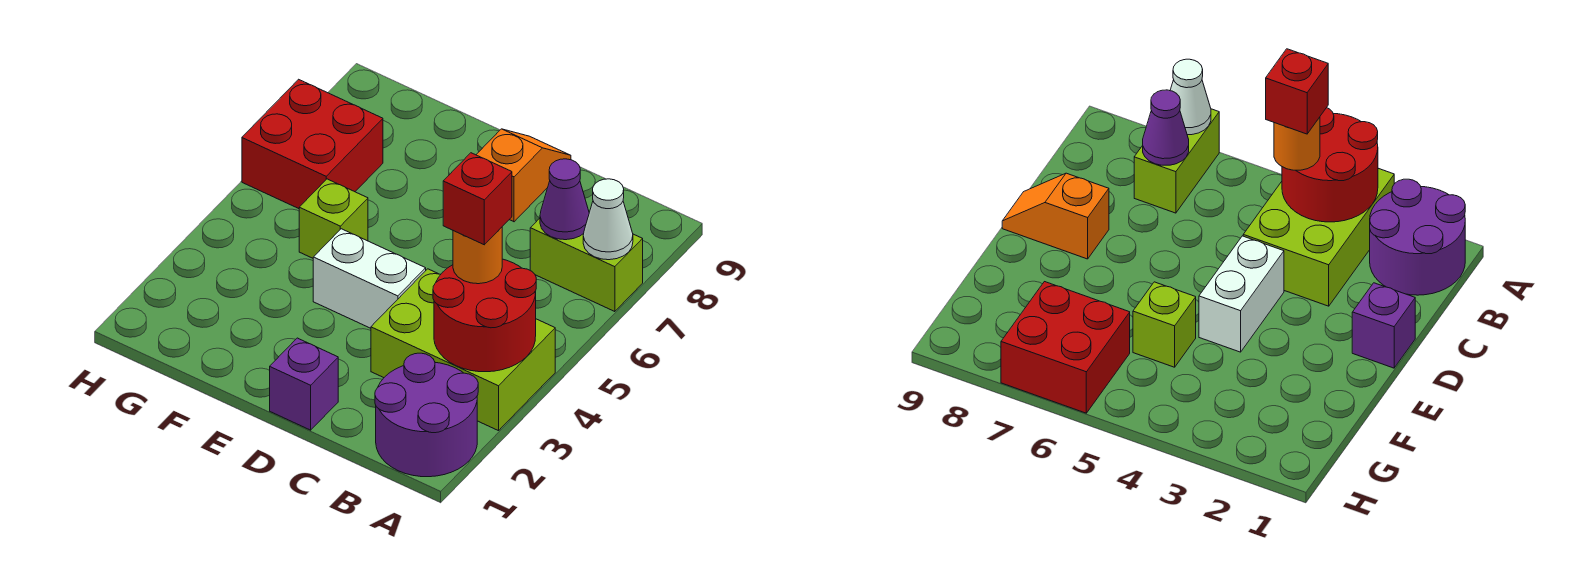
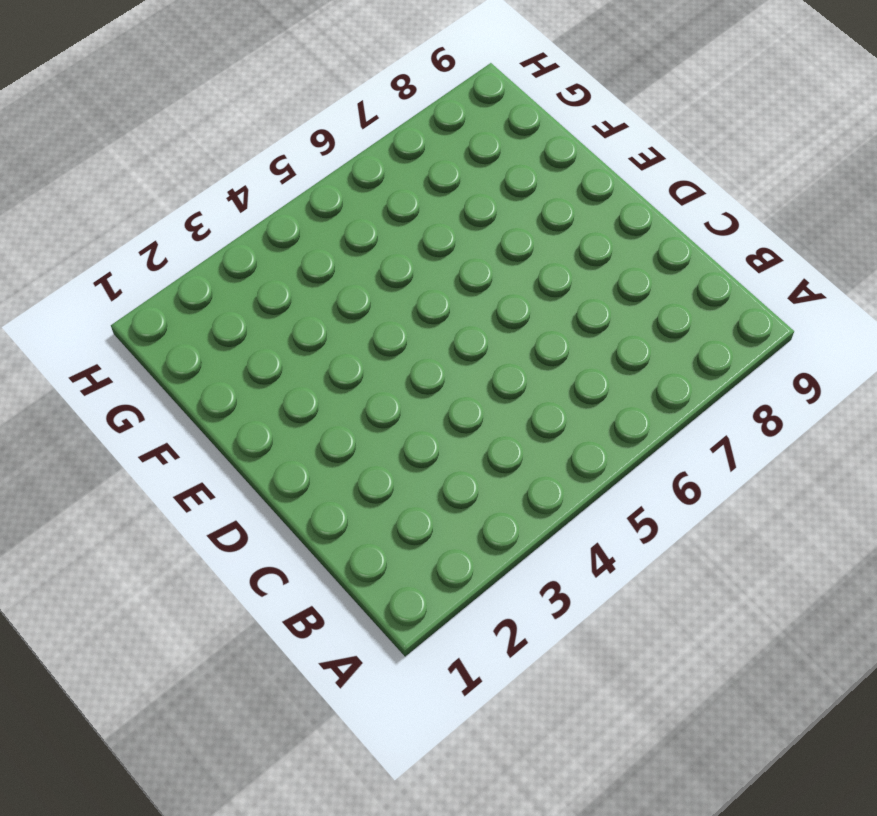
none -> purple 2x2 round brick [375,353,478,477]
none -> lime 2x3 brick [371,269,555,431]
none -> lime 1x2 brick [530,218,643,312]

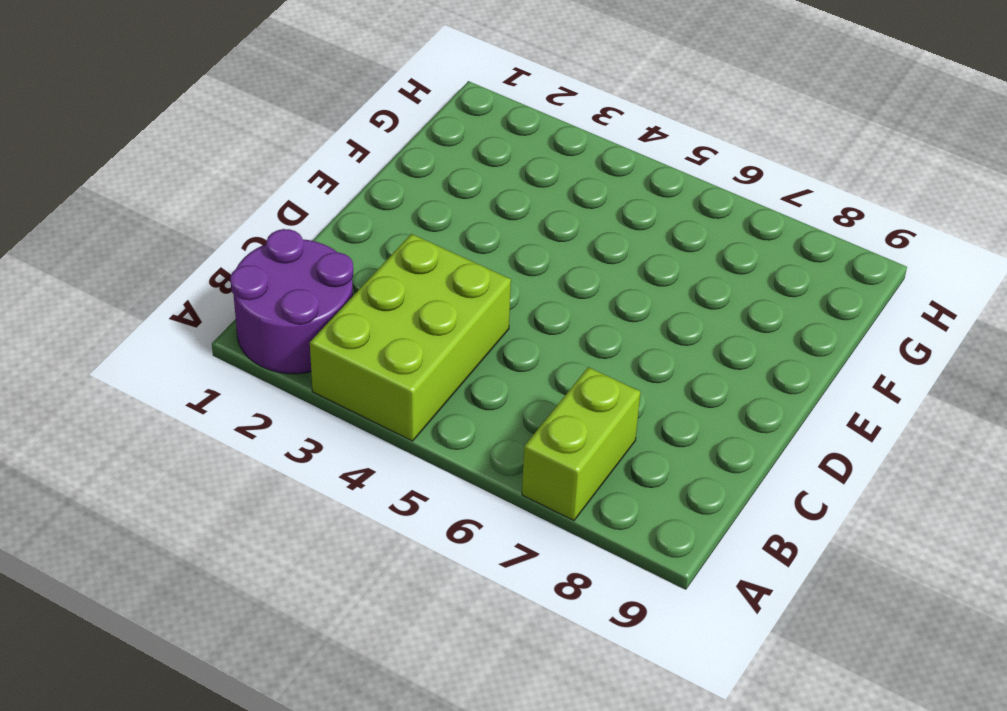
none -> purple 1x1 brick [270,338,338,430]
none -> white 1x2 brick [313,229,426,328]
none -> orange 1x2 slope [476,129,571,222]

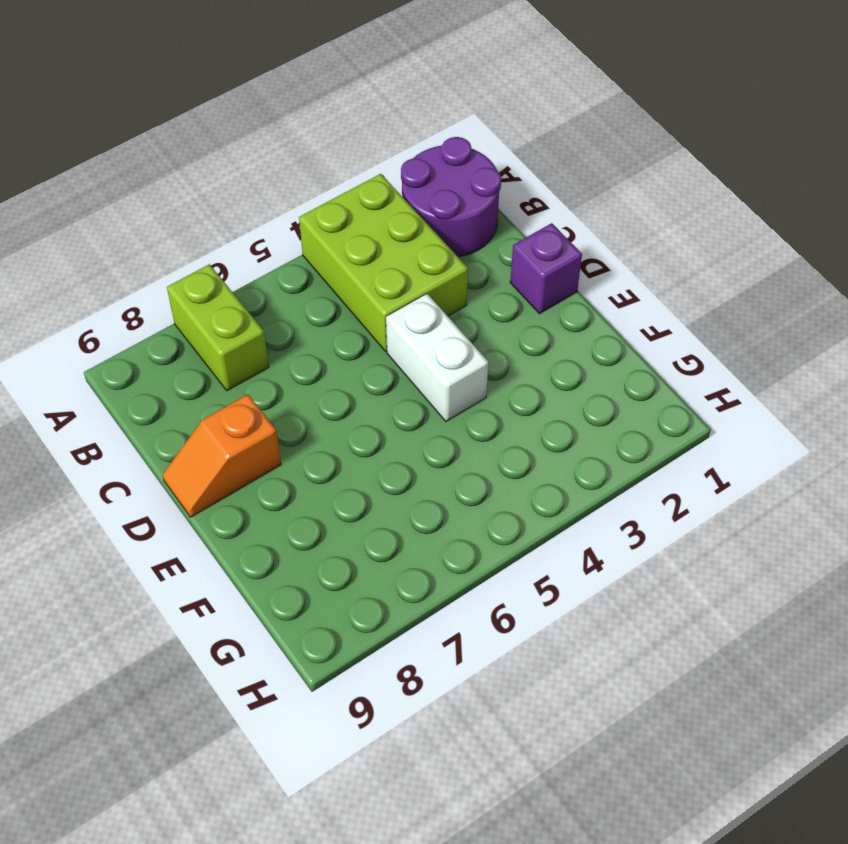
none -> lime 1x1 brick [299,179,368,258]
none -> red 2x2 brick [242,79,383,209]
none -> red 2x2 round brick [433,259,536,372]

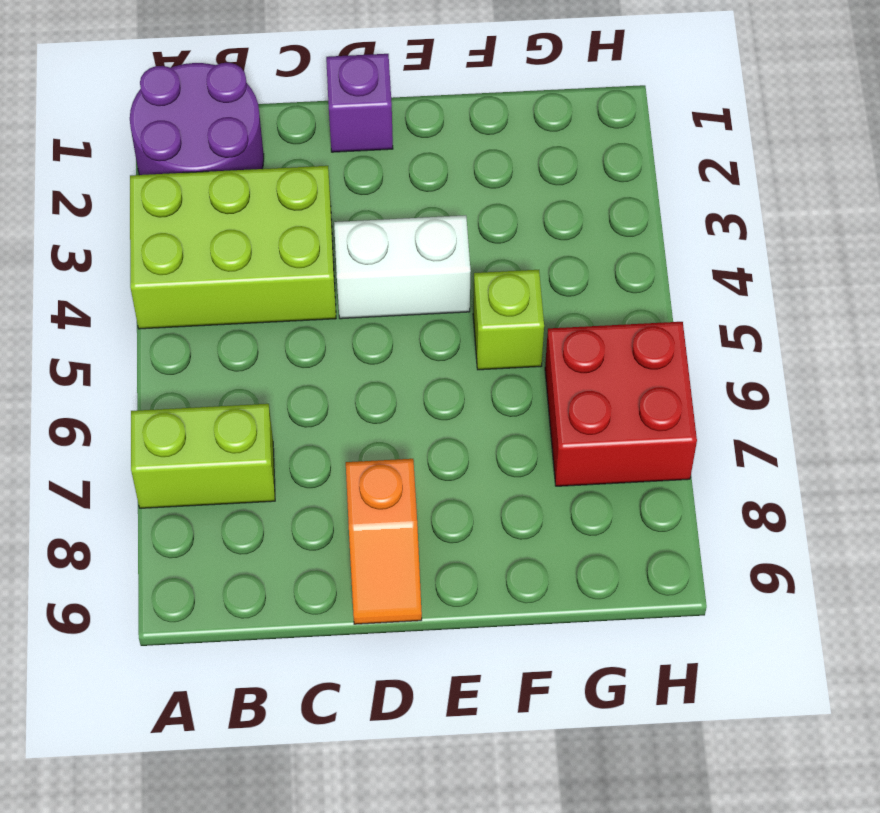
none -> red 2x2 round brick [433,259,536,372]
none -> white 1x1 cone [583,179,633,260]
none -> purple 1x1 cone [540,159,589,240]

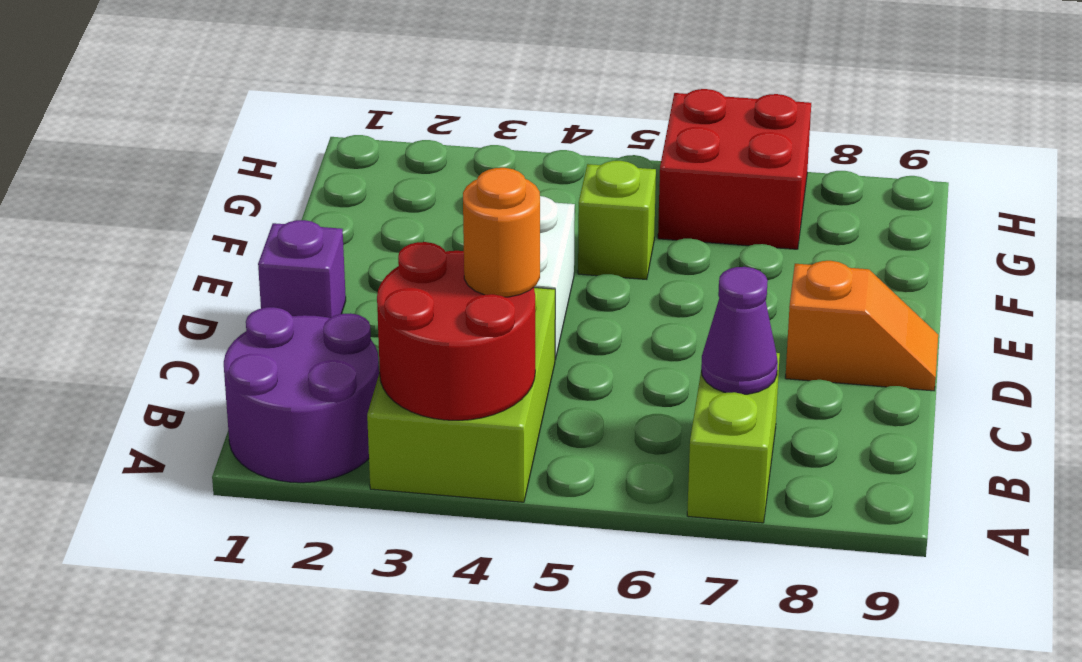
none -> white 1x1 cone [583,179,633,260]
none -> red 1x1 brick [443,153,512,245]

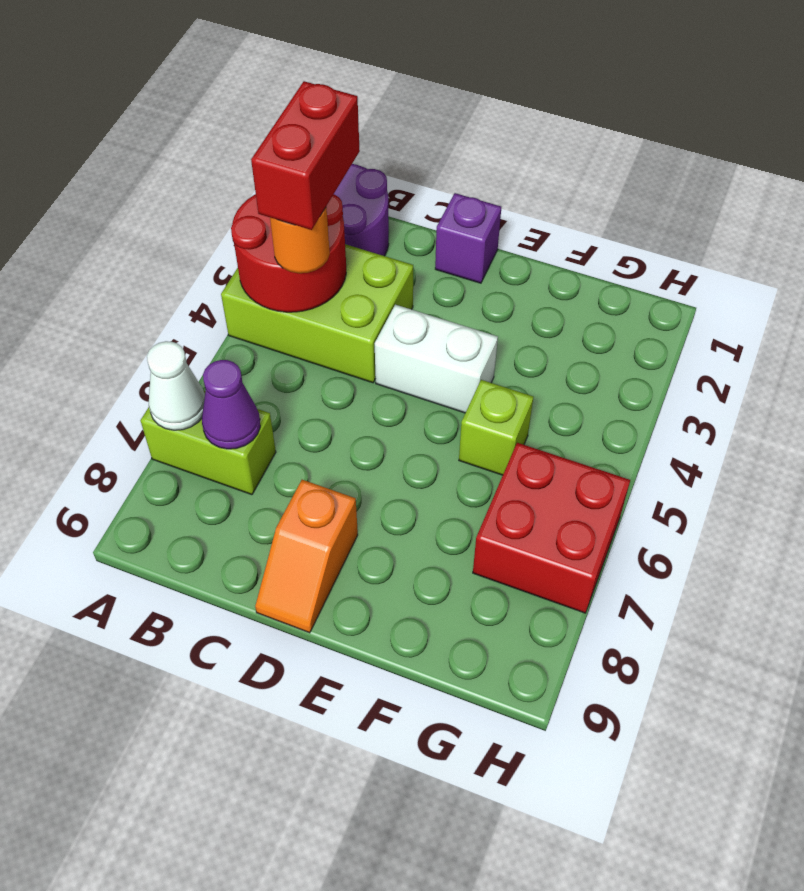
red 1x2 brick [251,81,360,230] -> red 1x1 brick [443,153,512,245]

